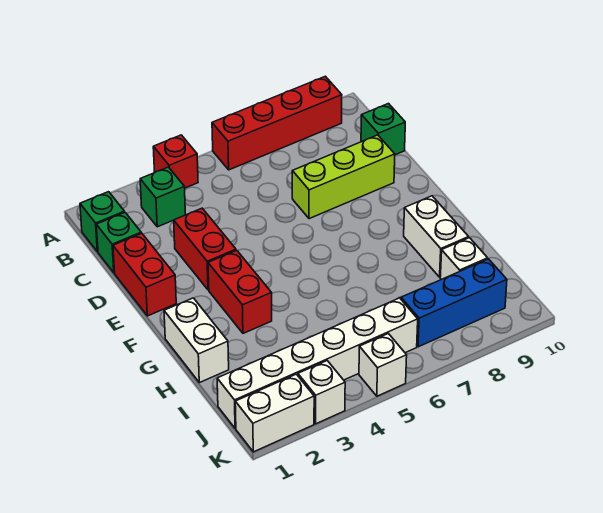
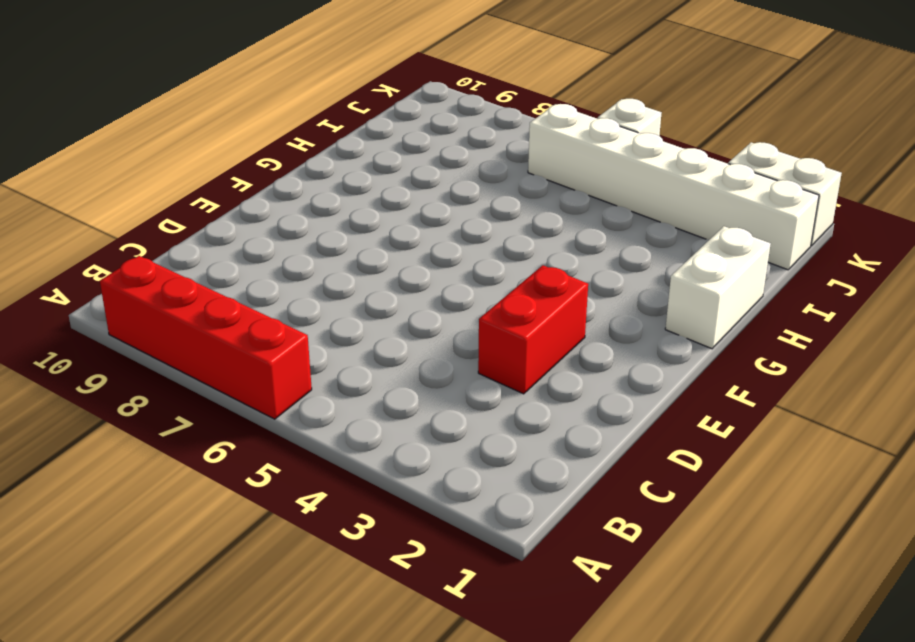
none -> red 1x1 brick [153,135,198,188]
none -> green 1x1 brick [80,192,125,252]
none -> green 1x1 brick [140,167,185,227]

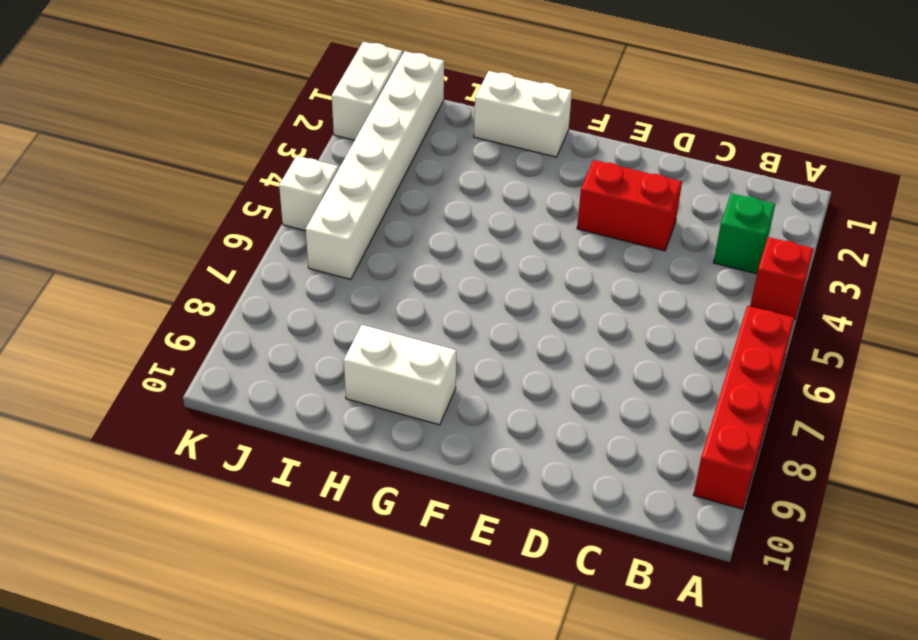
none -> green 1x1 brick [80,192,125,252]
none -> green 1x1 brick [96,213,141,273]
none -> green 1x1 brick [361,104,405,155]

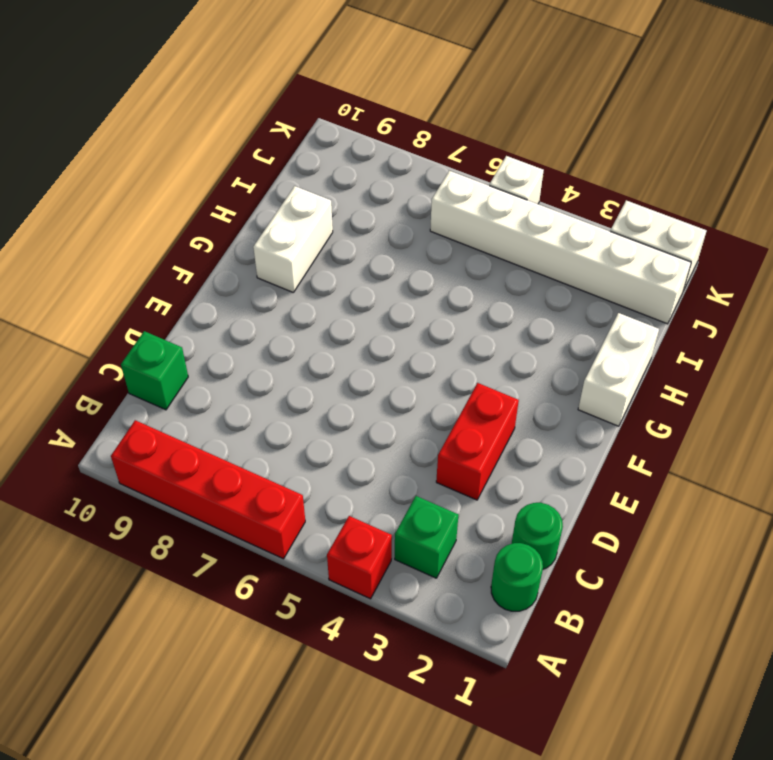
green 1x1 round brick [491,543,543,611] -> green 1x1 brick [80,192,125,252]
green 1x1 round brick [512,503,563,569] -> green 1x1 brick [96,213,141,273]
none -> red 1x2 brick [113,233,176,316]
none -> lime 1x3 brick [292,135,395,219]
none -> red 1x2 brick [208,250,272,333]

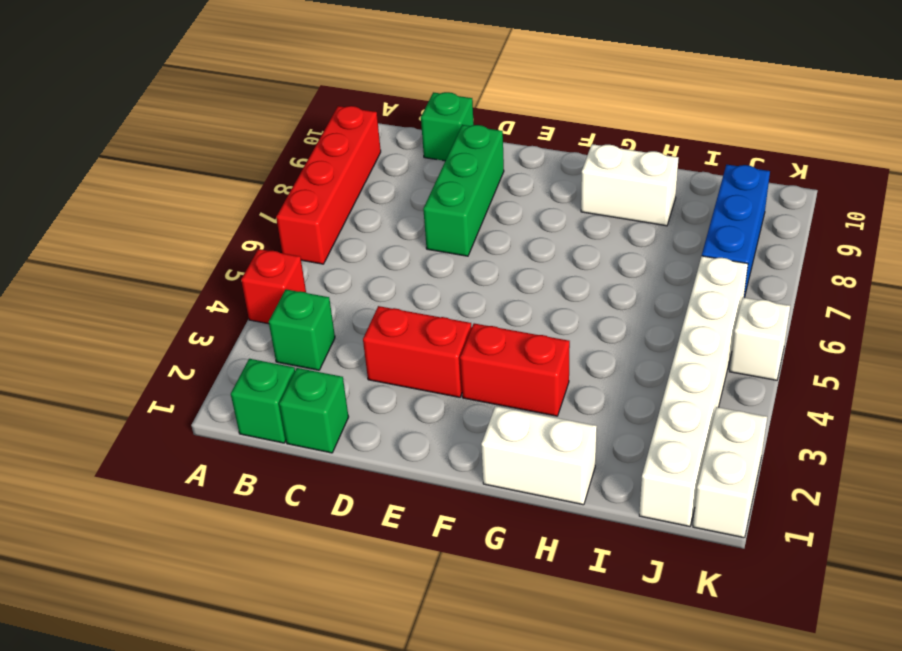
green 1x3 brick [423,125,504,256] -> lime 1x3 brick [292,135,395,219]
none -> red 1x2 brick [113,233,176,316]
none -> white 1x1 brick [440,238,488,280]
none -> white 1x1 brick [298,361,345,424]

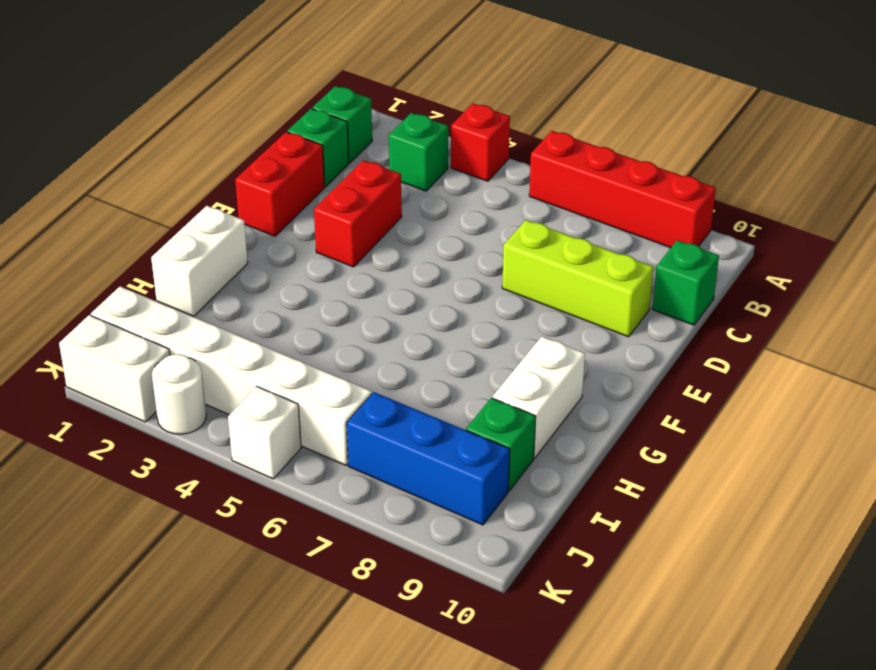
green 1x1 brick [466,398,536,491] -> white 1x1 brick [440,238,488,280]
white 1x1 round brick [152,354,206,434] -> white 1x1 brick [298,361,345,424]
none -> red 1x2 brick [208,250,272,333]

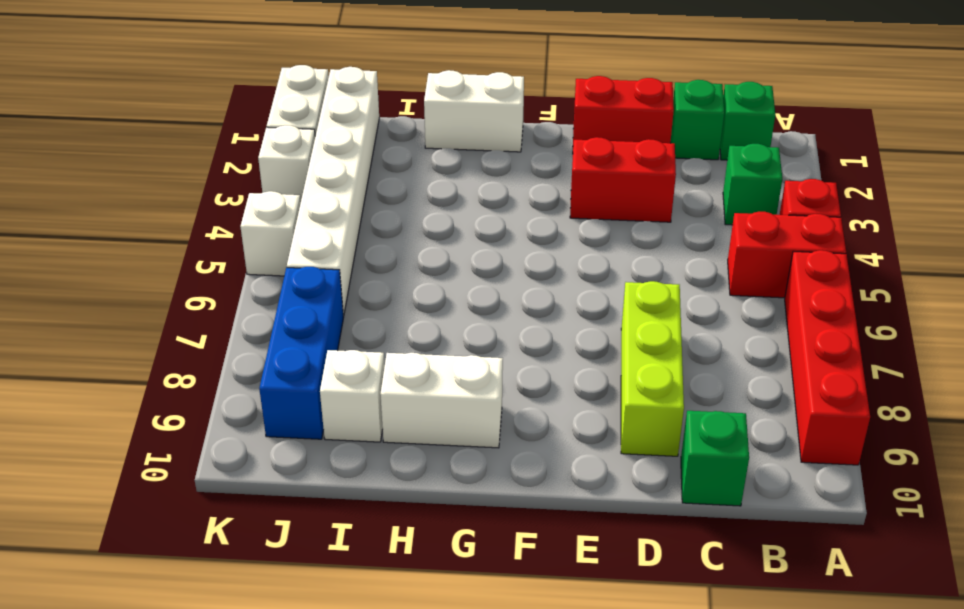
red 1x2 brick [728,212,846,298] -> red 1x2 brick moved to [208,250,272,333]

